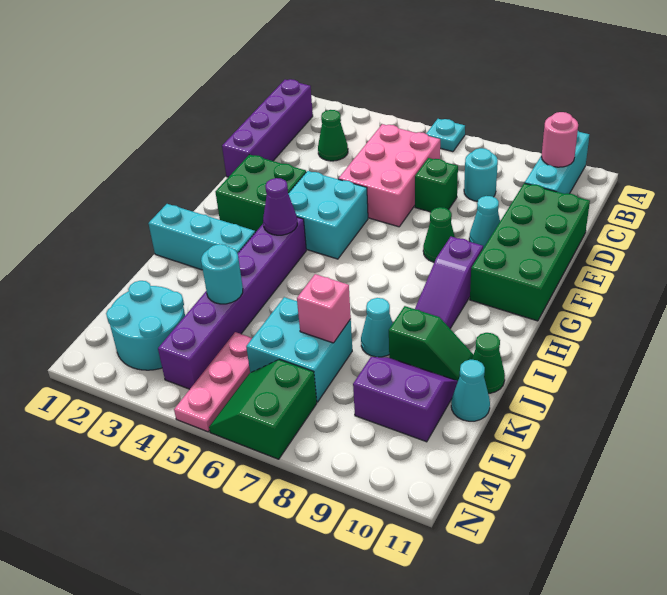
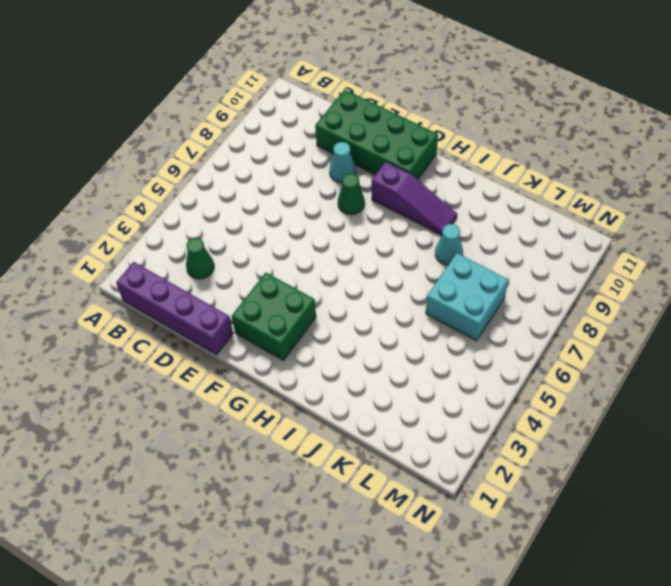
none -> cyan 1x1 plate [426,119,465,152]
none -> cyan 1x3 brick [525,131,589,194]
none -> pink 2x3 brick [338,124,440,227]

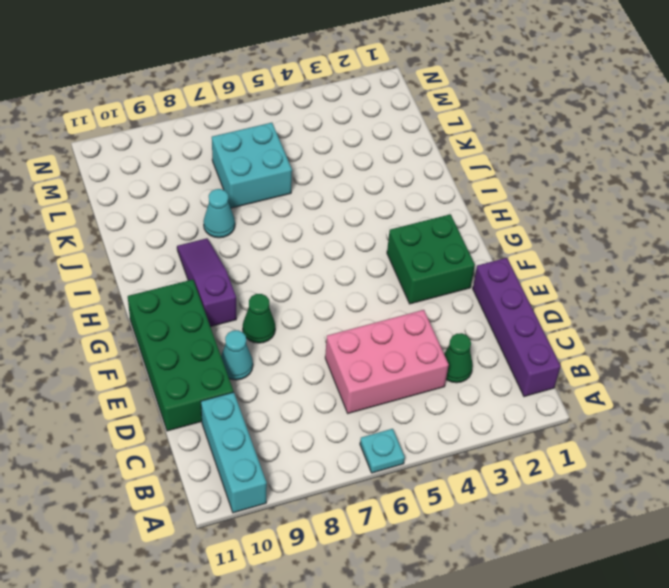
pink 2x3 brick [325,310,449,413] -> pink 2x3 brick turned to [338,124,440,227]
none -> cyan 1x1 round brick [464,148,498,201]
none -> green 1x1 brick [415,158,458,212]
none -> cyan 2x2 brick [288,171,368,259]

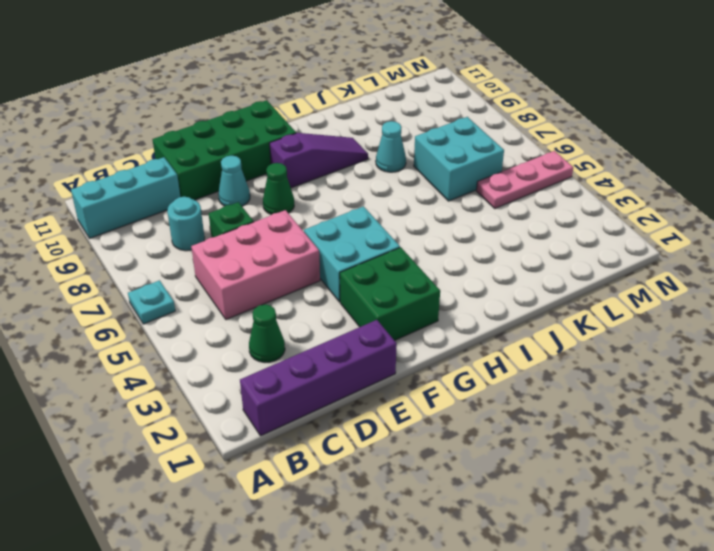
none -> purple 1x6 brick [158,217,306,389]
none -> cyan 1x3 brick [148,204,255,270]
none -> green 1x2 slope [389,306,473,381]

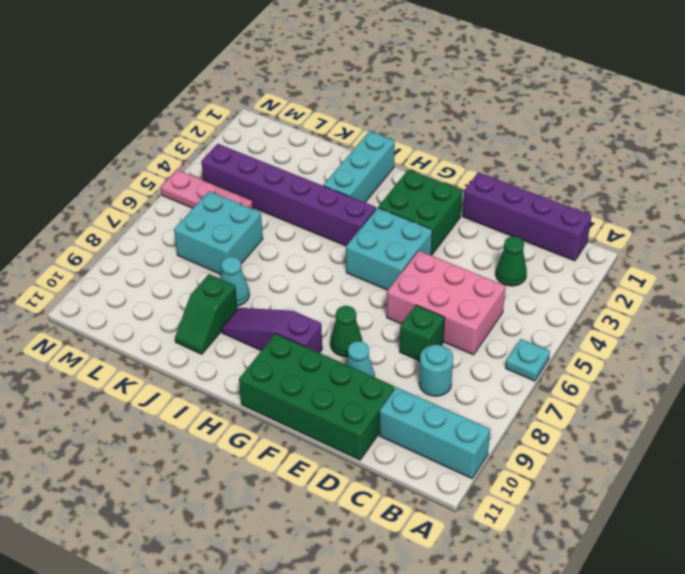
none -> green 1x1 cone [472,333,505,393]
none -> purple 2x2 slope [353,357,458,442]
none -> cyan 1x1 cone [451,359,490,421]

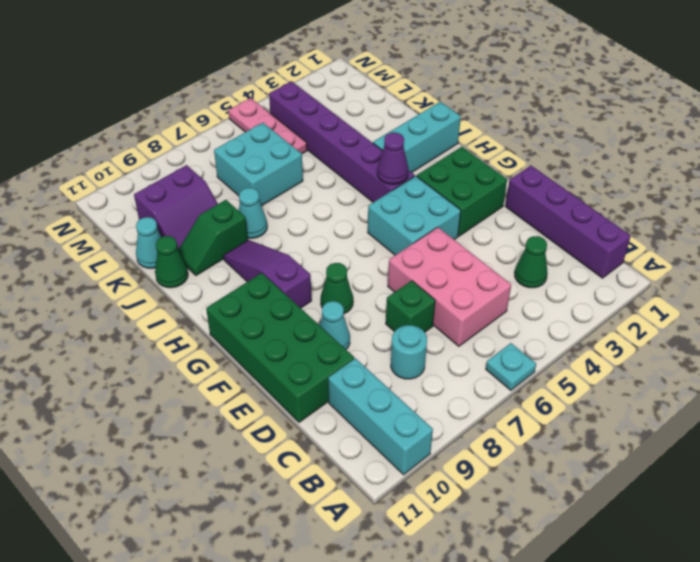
none -> cyan 2x2 round brick [106,281,185,370]
none -> green 2x2 slope [209,360,317,459]
none -> pink 1x1 round brick [542,112,578,167]

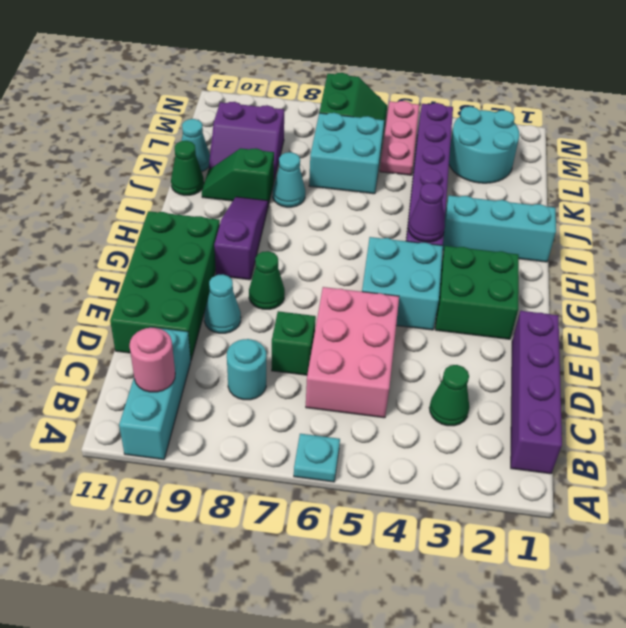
none -> cyan 1x1 round brick [201,244,243,304]
none -> pink 1x1 brick [297,274,351,343]

